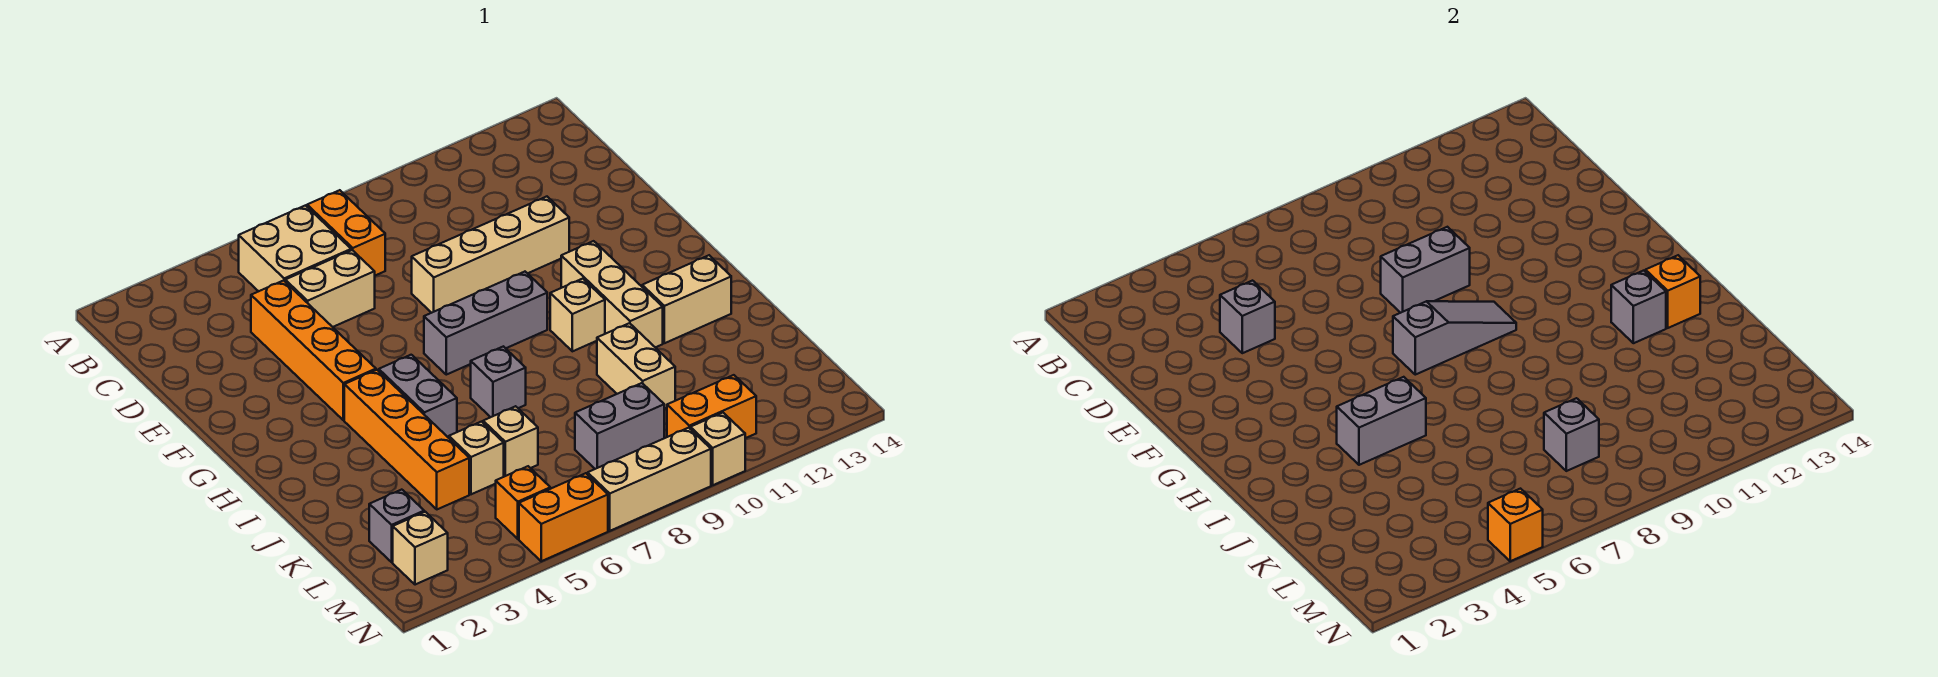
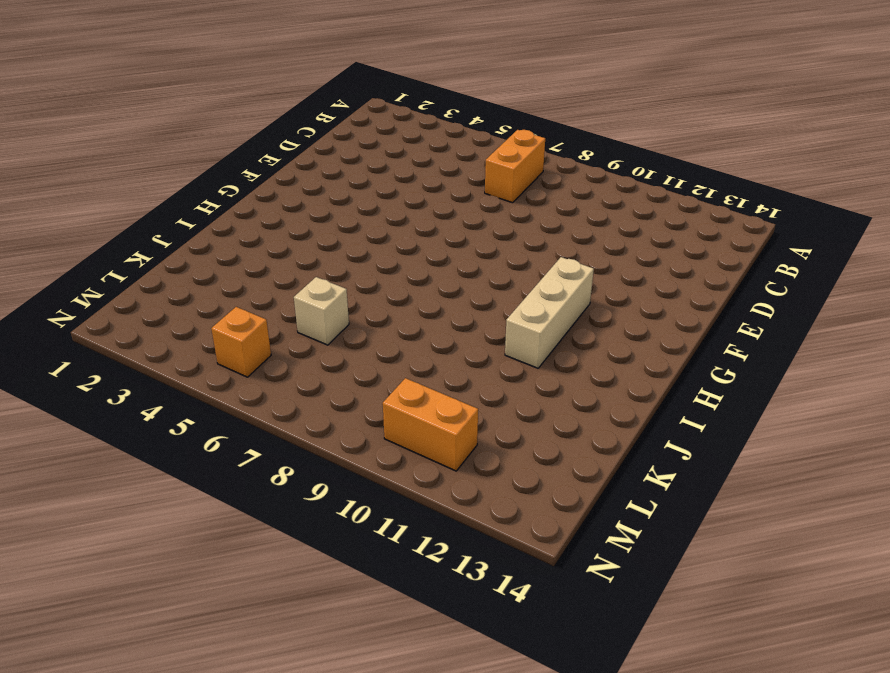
none -> tan 2x2 brick [239,205,351,291]
none -> orange 1x4 brick [251,281,376,420]
none -> tan 1x2 brick [285,250,375,327]
none -> tan 1x4 brick [412,197,569,313]

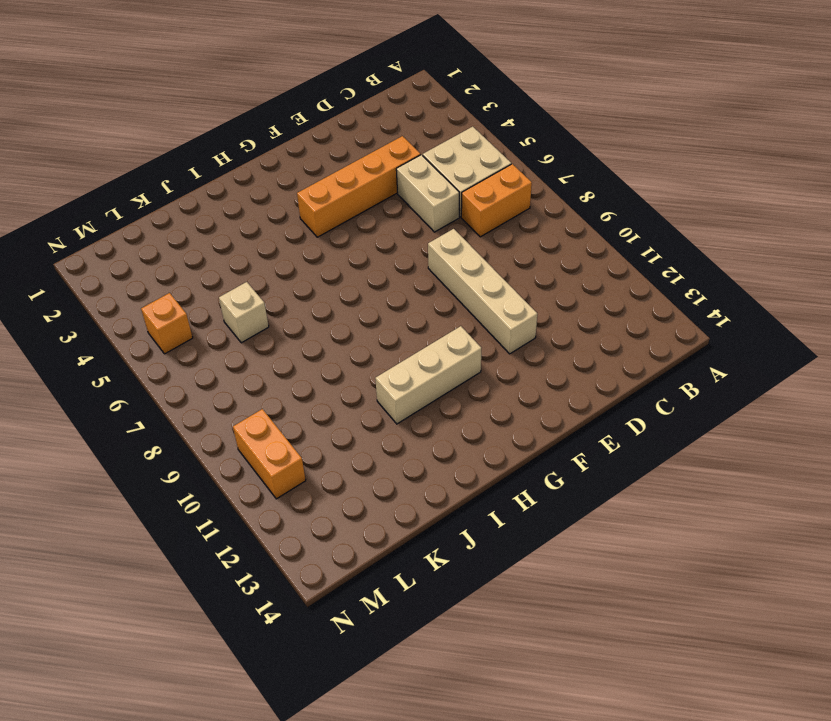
none -> grey 1x3 brick [424,272,547,375]
none -> orange 1x4 brick [344,370,469,509]
none -> grey 1x2 brick [379,355,457,438]
none -> tan 1x1 brick [550,279,605,351]

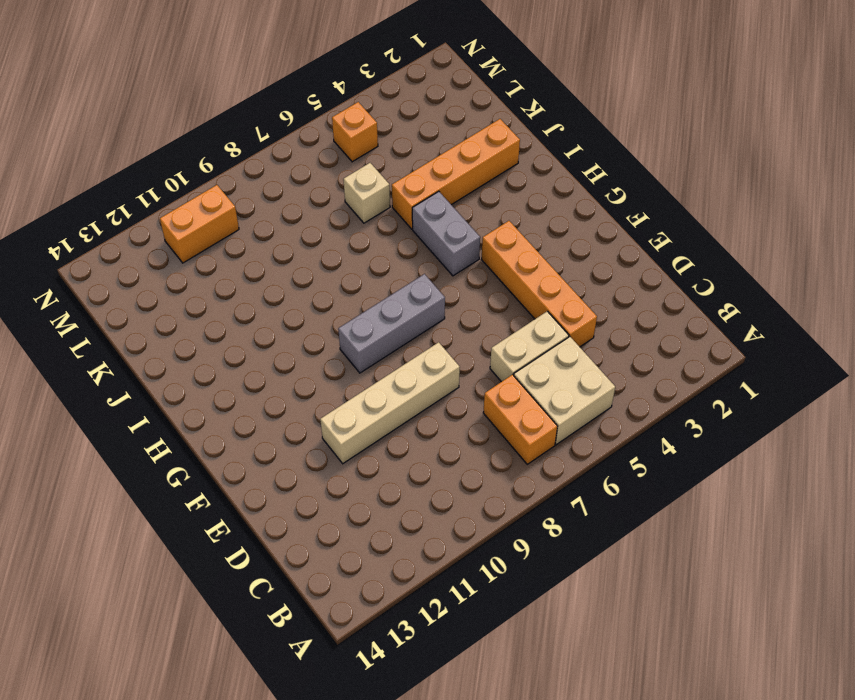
orange 1x4 brick [392,119,520,229] -> orange 1x4 brick turned to [344,370,469,509]
none -> tan 1x3 brick [561,241,663,347]
none -> tan 1x1 brick [550,279,605,351]
none -> grey 1x1 brick [471,346,526,417]
none -> tan 1x2 brick [642,255,731,343]

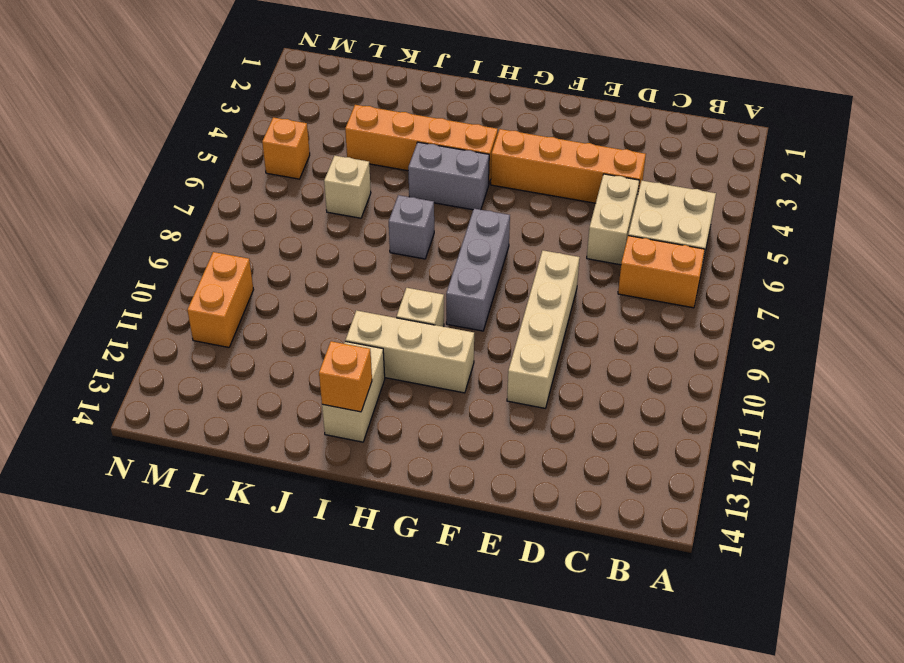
none -> tan 1x2 brick [597,323,675,409]
none -> tan 1x1 brick [449,422,504,494]
none -> grey 1x1 brick [369,490,424,562]
none -> grey 1x2 brick [575,383,664,469]

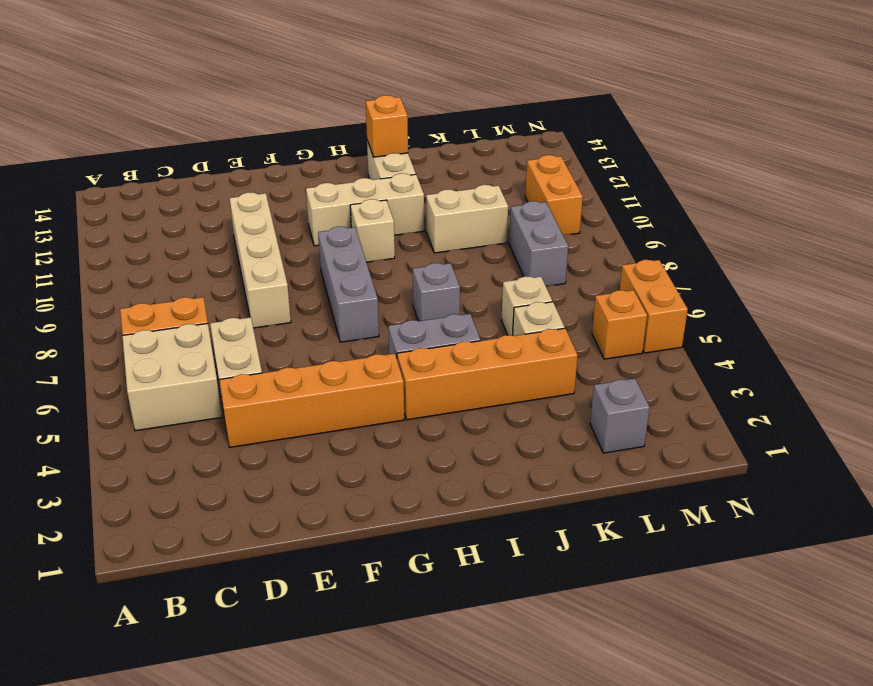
none -> tan 1x1 brick [393,512,448,585]
none -> tan 1x3 brick [588,428,711,531]
none -> tan 1x1 brick [690,413,745,485]
none -> grey 1x1 brick [1220,281,1275,353]

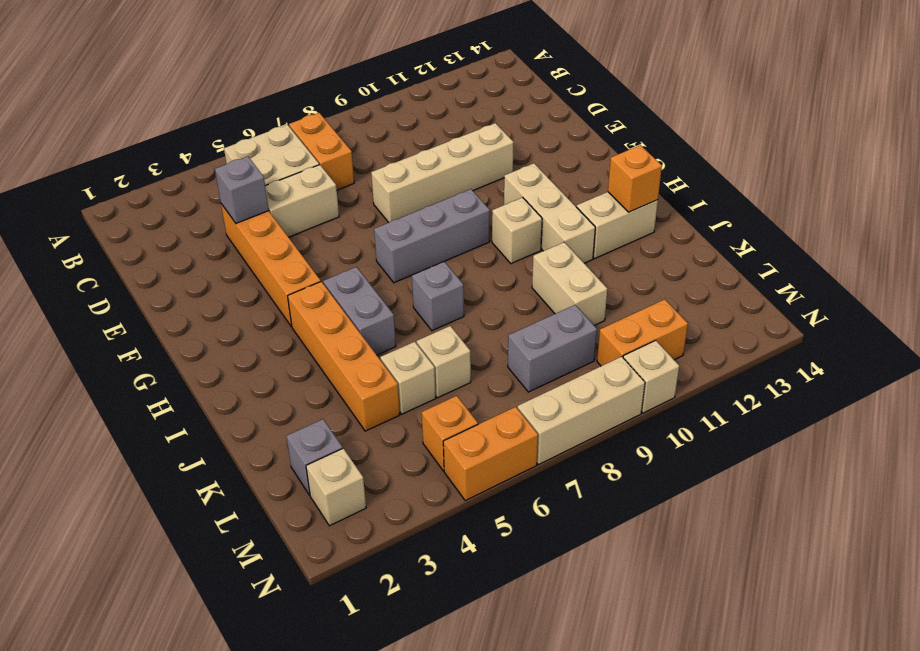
none -> grey 1x2 brick [1381,227,1470,313]
none -> grey 1x3 slope [1393,301,1516,375]
none -> grey 1x2 brick [1337,377,1426,465]
none -> grey 1x1 brick [1611,271,1666,343]

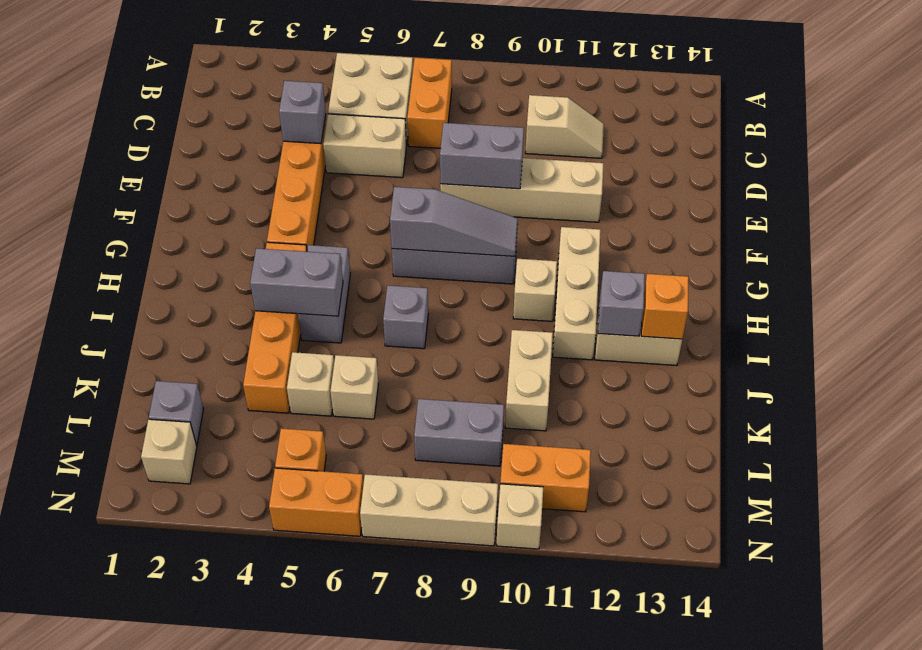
tan 1x2 slope [526,95,604,158] -> none
none -> grey 1x1 brick [1544,398,1599,471]
none -> orange 1x1 brick [1488,489,1543,561]

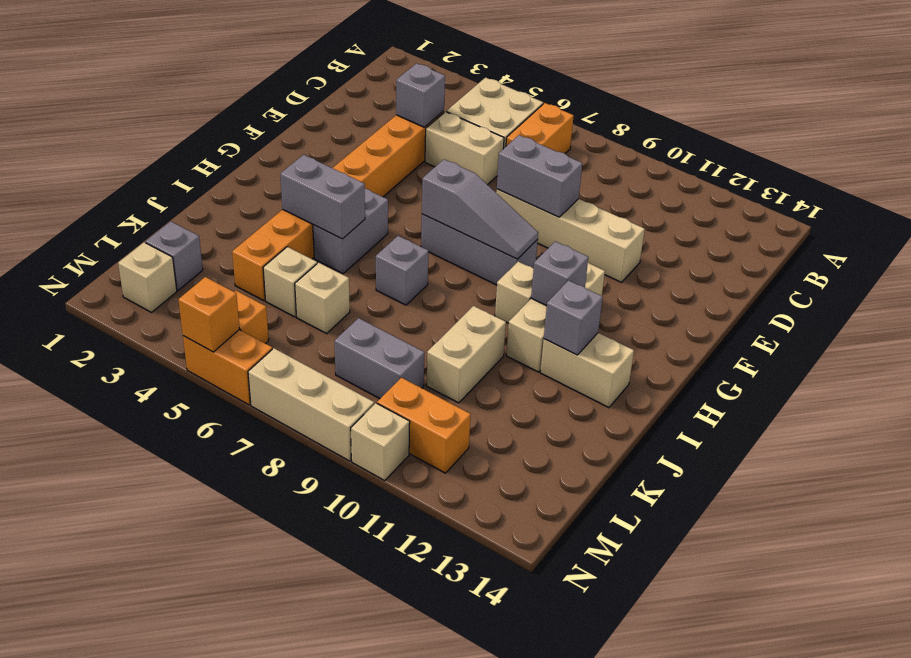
grey 1x1 brick [531,241,588,306] -> grey 1x1 brick moved to [1544,398,1599,471]
none -> orange 1x1 brick [1646,255,1700,328]

